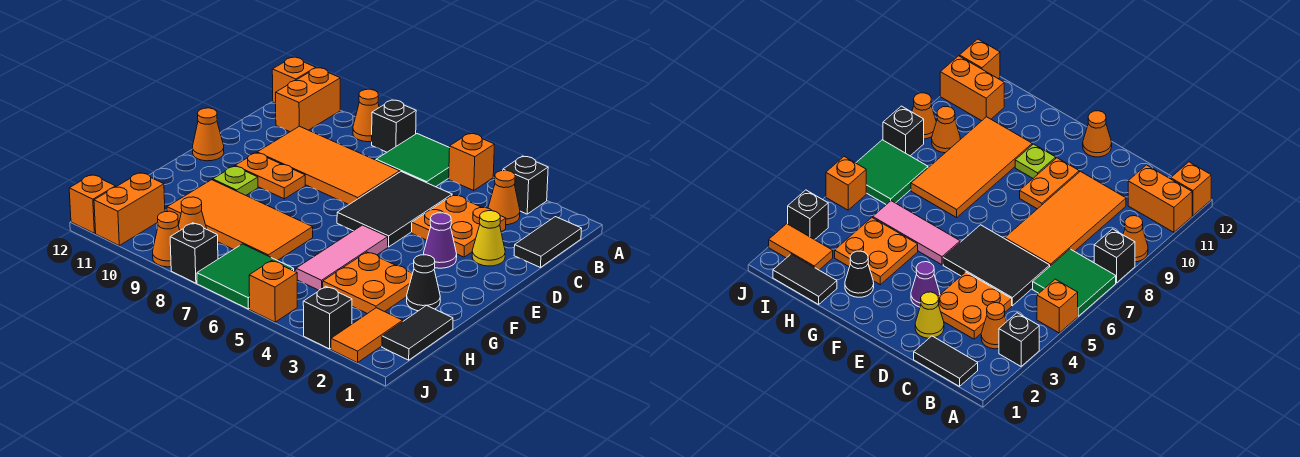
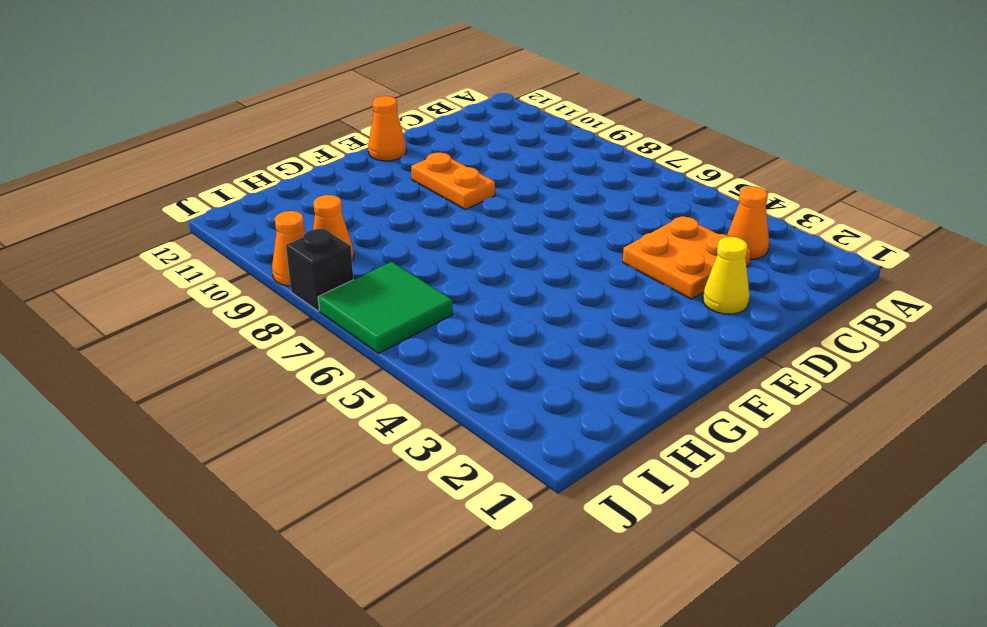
none -> black 1x1 brick [503,156,548,214]
none -> orange 1x1 brick [449,133,495,190]
none -> green 2x2 tile [376,134,450,187]
none -> black 1x1 brick [372,100,416,152]

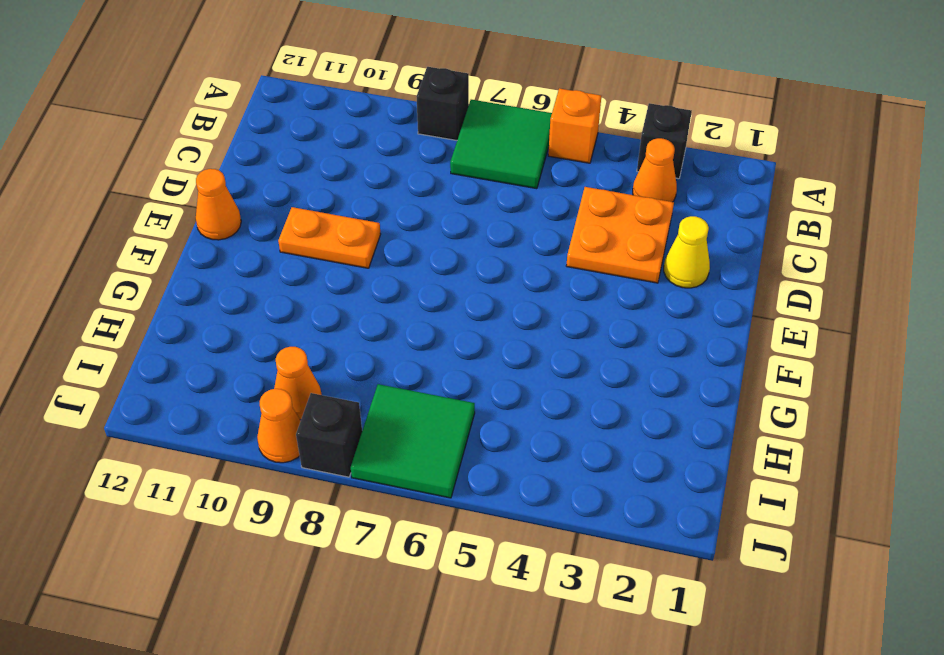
none -> orange 1x1 cone [353,89,379,142]
none -> orange 1x2 brick [276,68,340,132]
none -> orange 1x1 brick [272,57,316,103]
none -> black 1x2 tile [514,217,582,267]

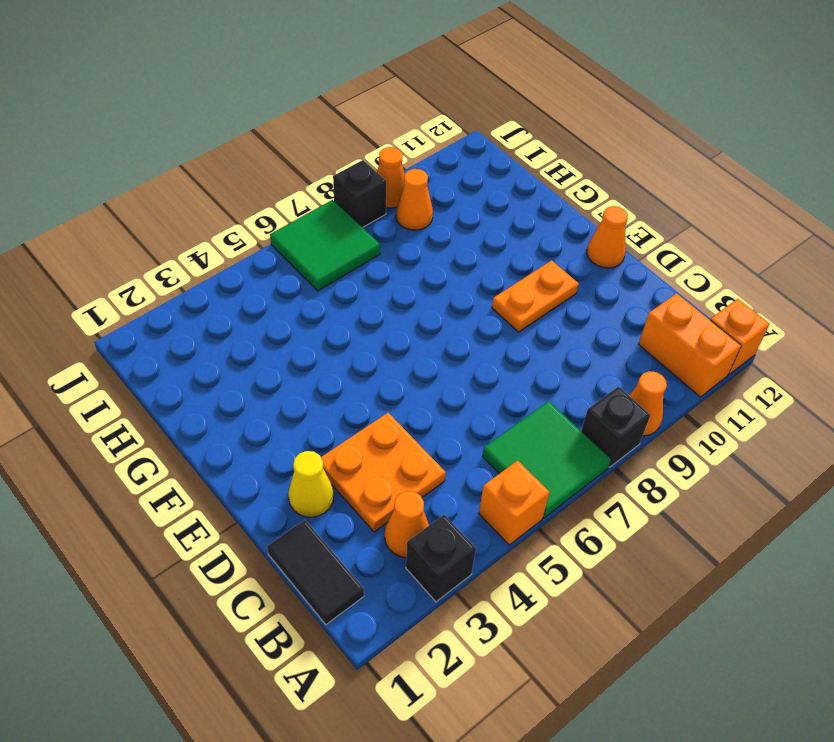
none -> black 2x3 tile [337,172,452,247]
none -> orange 2x4 tile [257,126,400,205]
none -> purple 1x1 cone [424,213,457,268]
none -> pink 1x3 tile [296,225,388,290]

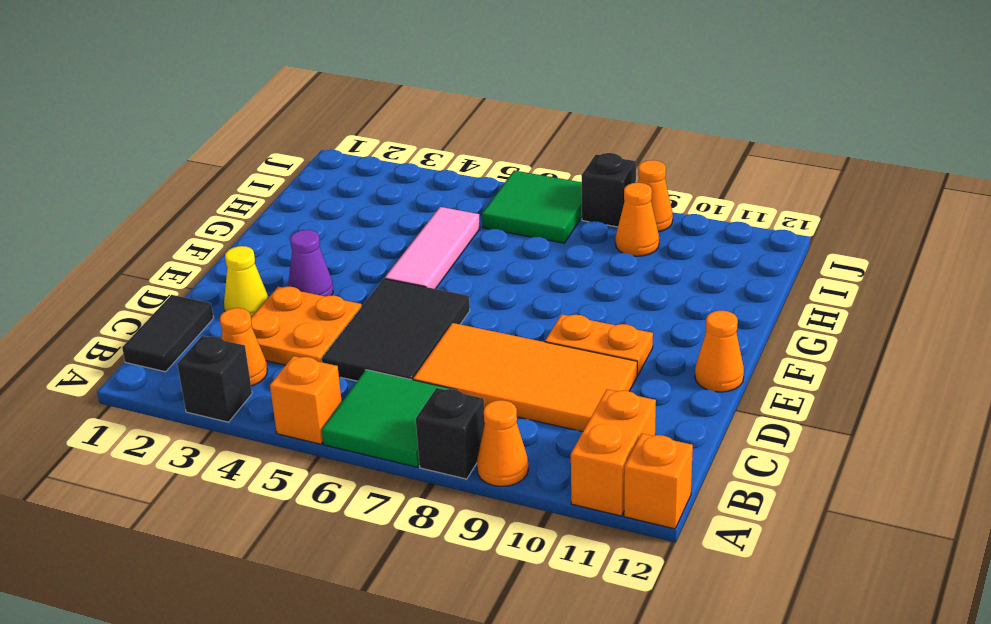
none -> lime 1x1 plate [213,166,258,195]
none -> black 1x1 cone [407,255,440,311]
none -> orange 2x2 plate [323,252,413,314]
none -> orange 2x4 tile [167,180,313,260]

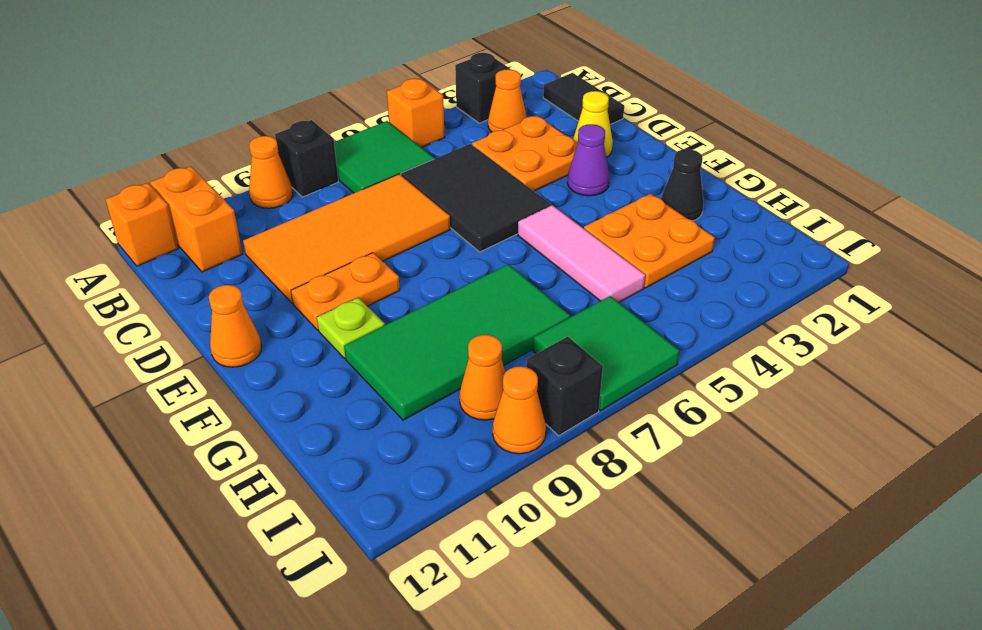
green 2x4 tile [344,264,570,420] -> orange 2x4 tile [167,180,313,260]
none -> black 1x2 tile [382,305,453,360]
none -> orange 1x2 tile [331,308,403,363]
none -> orange 1x2 brick [94,173,165,246]
none -> black 1x1 brick [303,287,352,349]

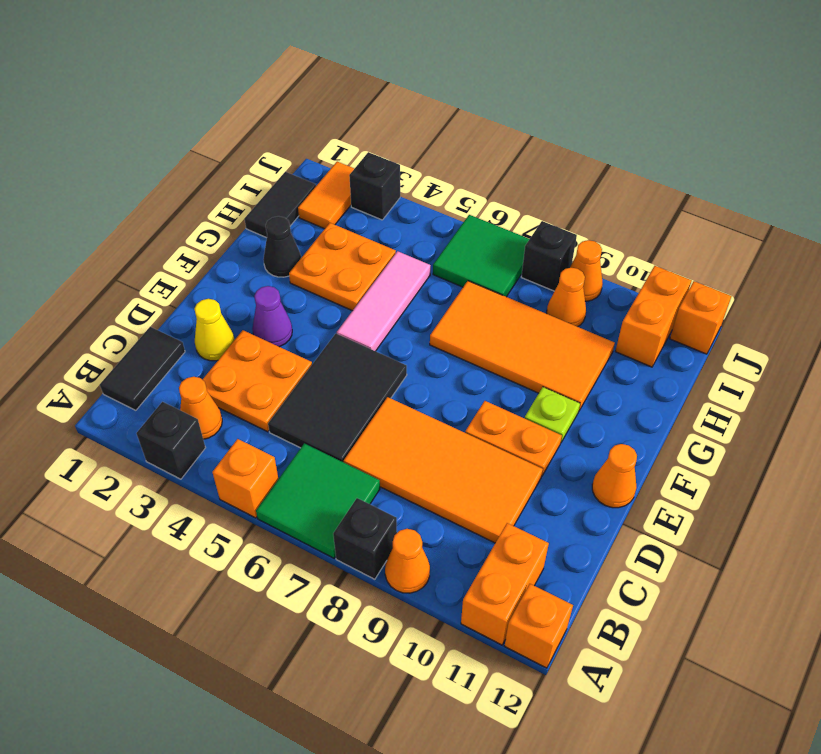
none -> orange 1x1 brick [249,261,297,322]

